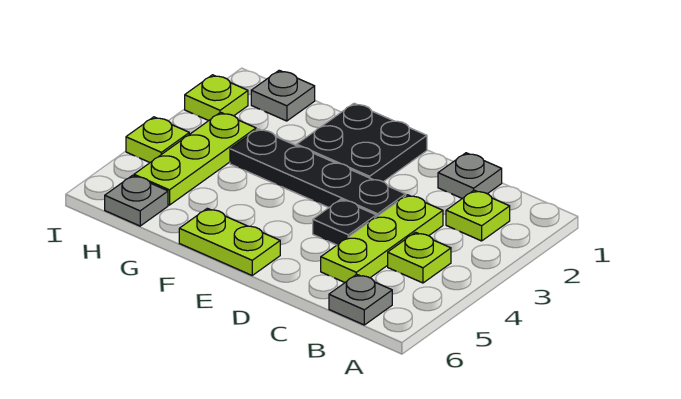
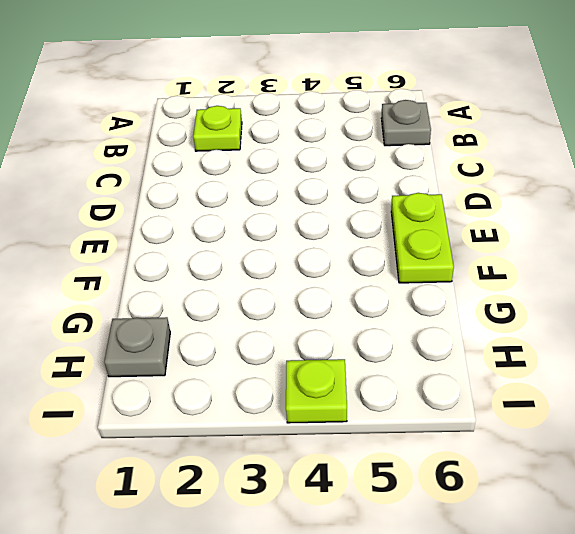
none -> lime 1x1 plate [388,232,451,283]
none -> grey 1x1 plate [438,153,502,198]
none -> lime 1x3 plate [321,195,443,282]

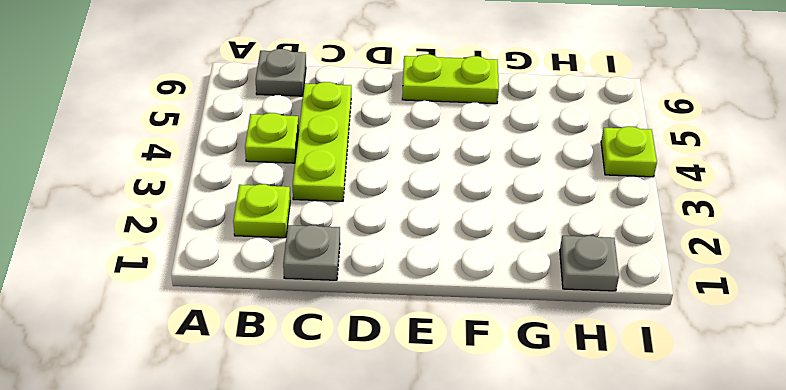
none -> black 1x4 plate [230,129,406,217]
none -> black 1x1 plate [313,199,376,245]
none -> black 2x2 plate [297,103,427,182]

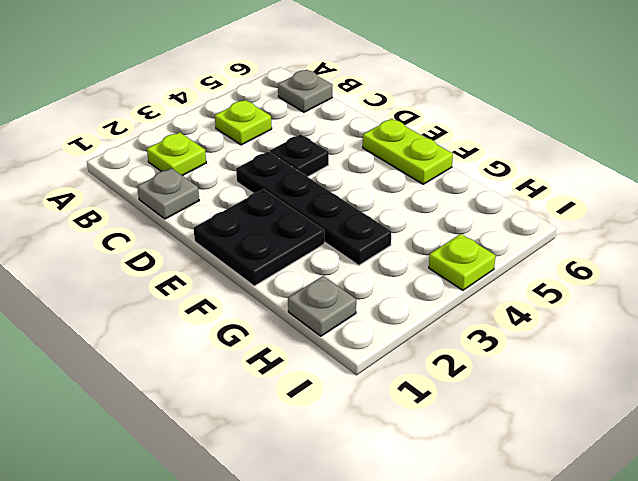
none -> lime 1x3 plate [321,195,443,282]
none -> lime 1x3 plate [134,112,256,205]
none -> grey 1x1 plate [105,175,168,226]

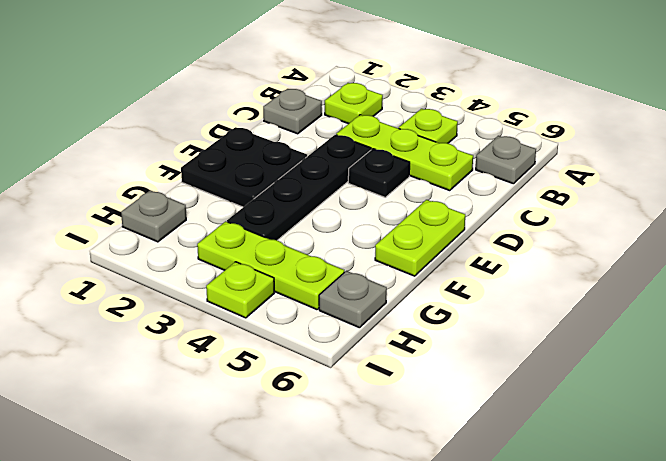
none -> lime 1x1 plate [185,75,248,121]

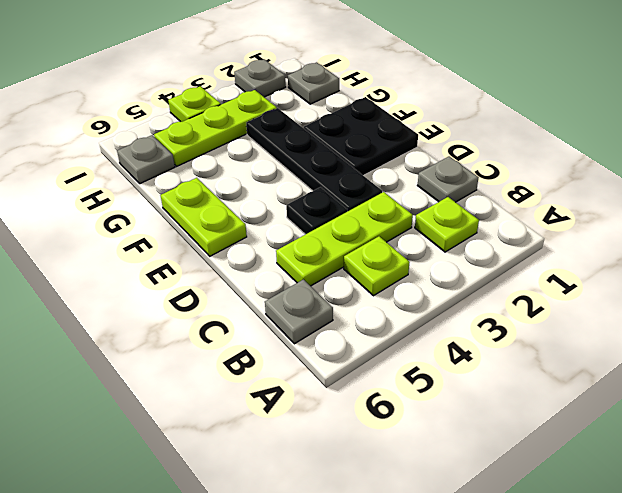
grey 1x1 plate [234,59,286,97] -> lime 1x1 plate [185,75,248,121]

